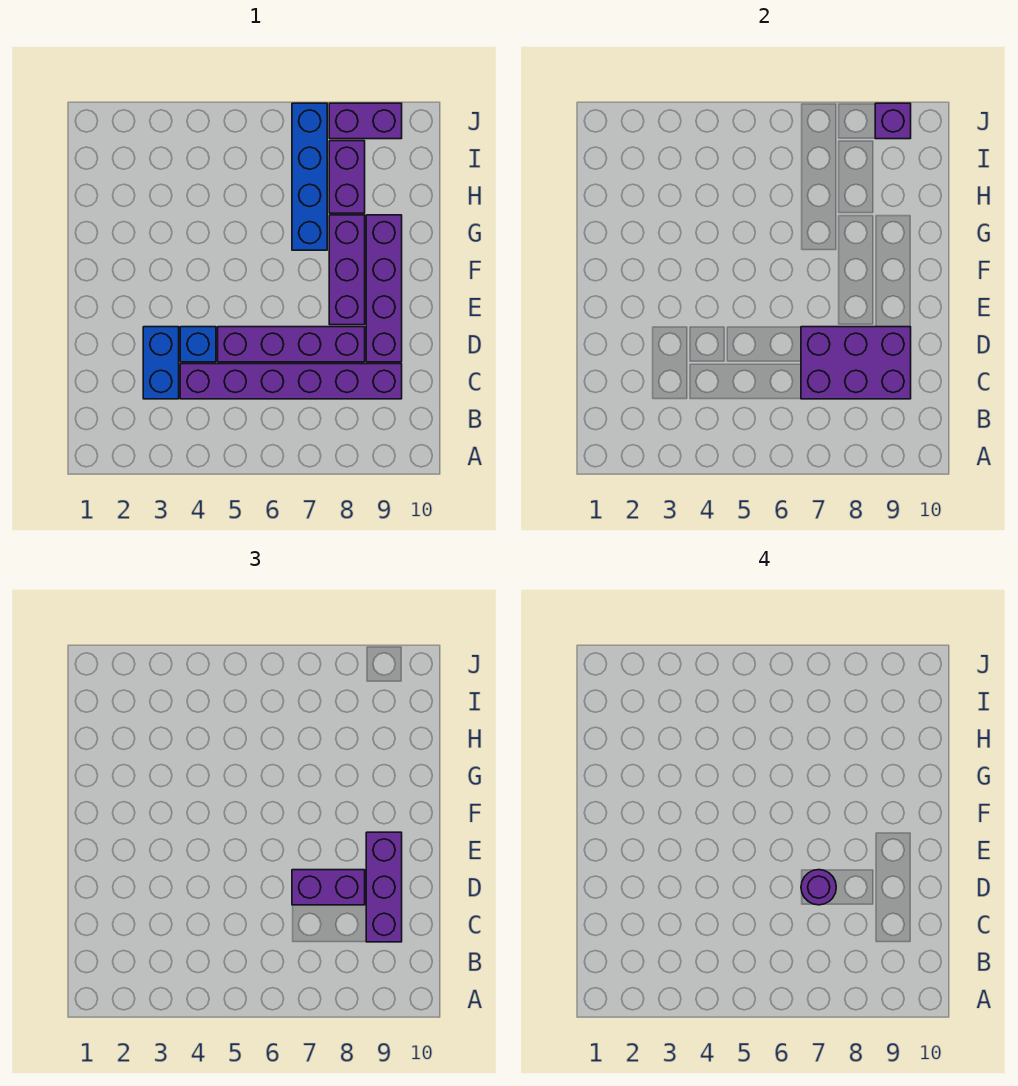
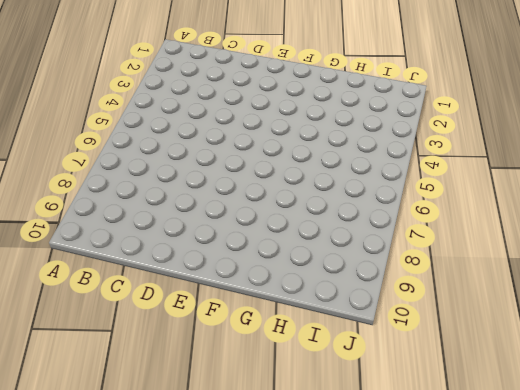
none -> blue 1x2 brick [143,327,179,399]
none -> purple 1x6 brick [180,364,402,399]
none -> blue 1x1 brick [180,327,216,362]

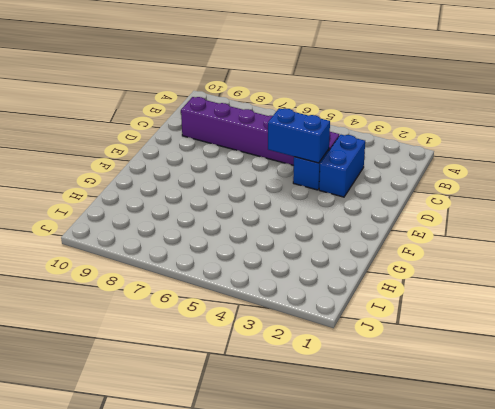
blue 1x2 brick [268,108,330,163] -> none
none -> purple 1x4 brick [218,327,365,362]
none -> purple 1x4 brick [366,215,402,362]
none -> purple 1x3 brick [329,215,365,325]

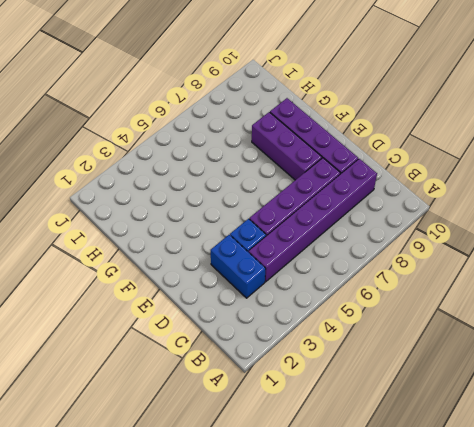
none -> blue 1x4 brick [292,103,327,250]
none -> purple 1x2 brick [329,141,365,213]
none -> purple 1x2 brick [329,103,402,139]

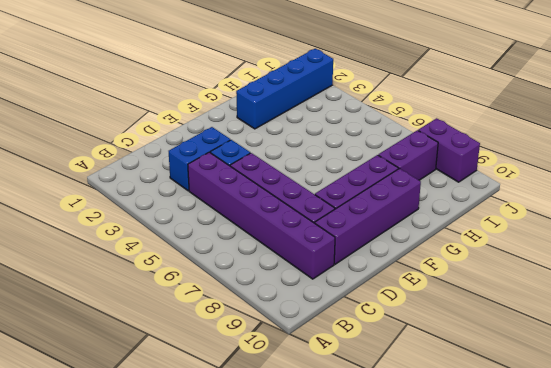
blue 1x4 brick [236,49,333,129] -> blue 1x4 brick moved to [292,103,327,250]
none -> purple 2x3 brick [801,327,911,399]
none -> purple 1x1 brick [875,103,911,139]
none -> purple 1x3 brick [366,832,402,942]

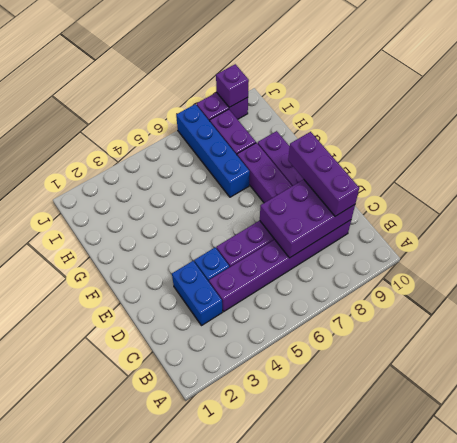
none -> purple 1x2 brick [292,870,365,905]
none -> purple 1x1 round brick [801,870,836,905]

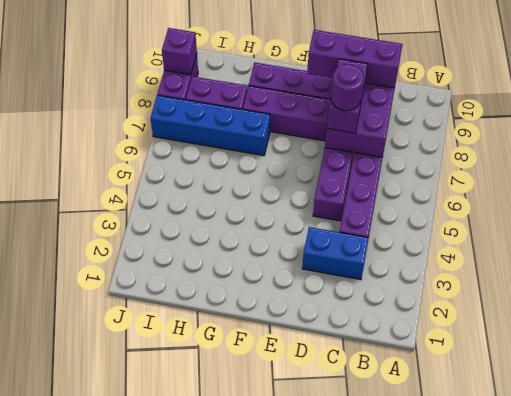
none -> blue 1x1 brick [180,327,216,362]

